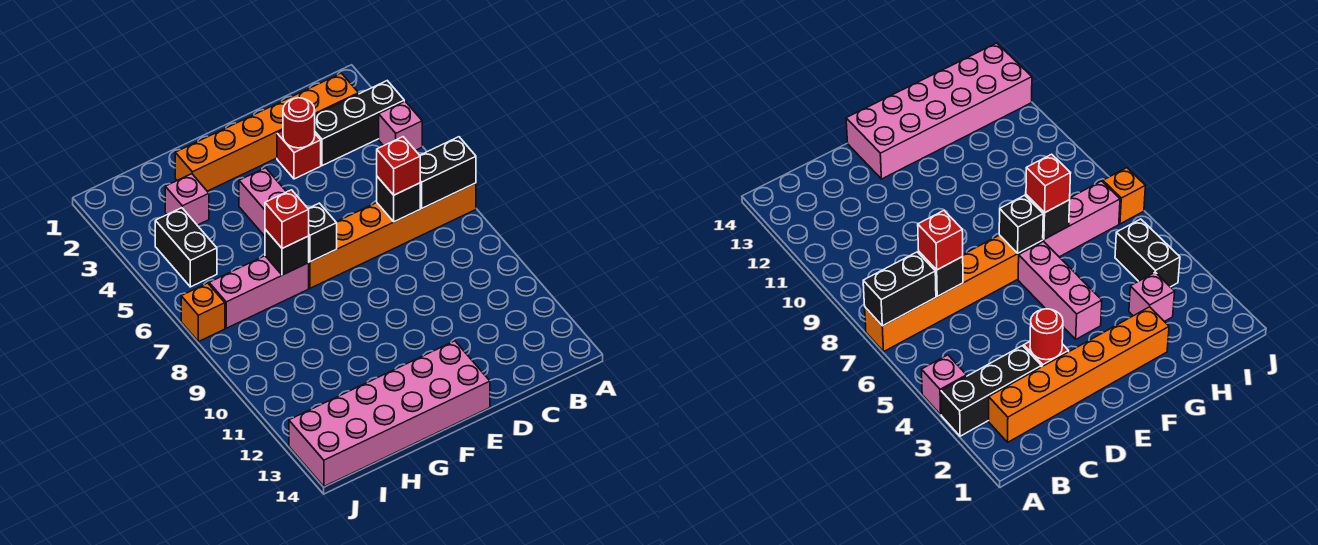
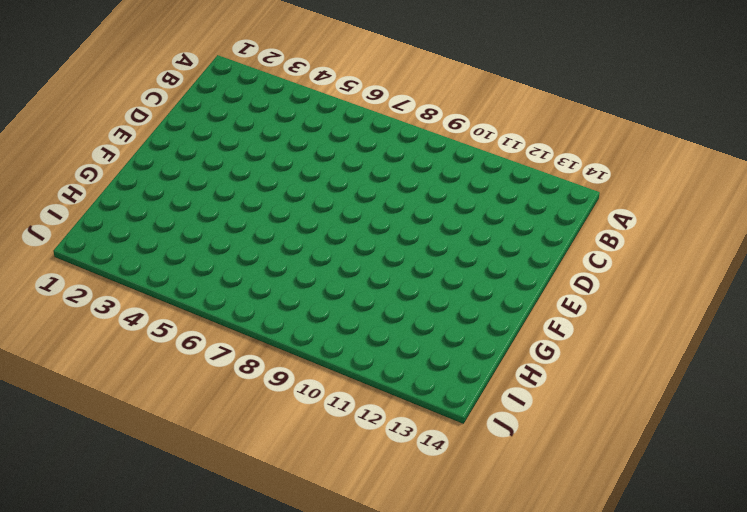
none -> black 1x3 brick [315,81,404,166]
none -> pink 1x1 brick [379,101,422,151]
none -> orange 1x6 brick [309,183,476,288]

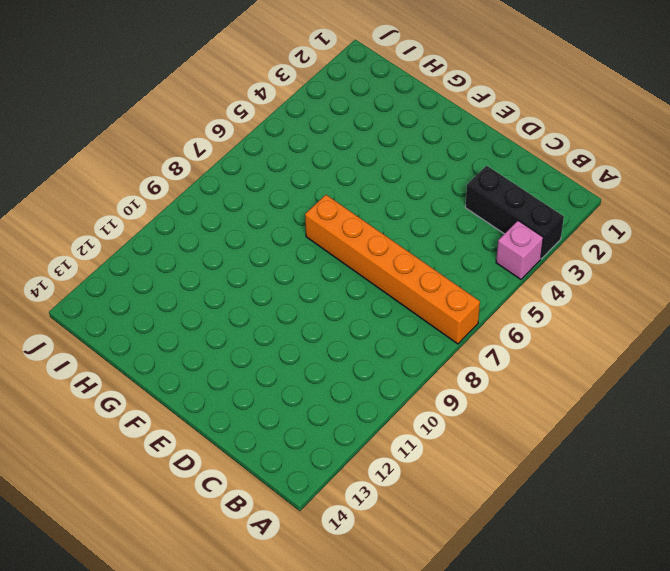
none -> orange 1x6 brick [175,73,359,191]
none -> red 1x1 brick [277,130,321,179]
none -> pink 2x6 brick [289,341,490,486]

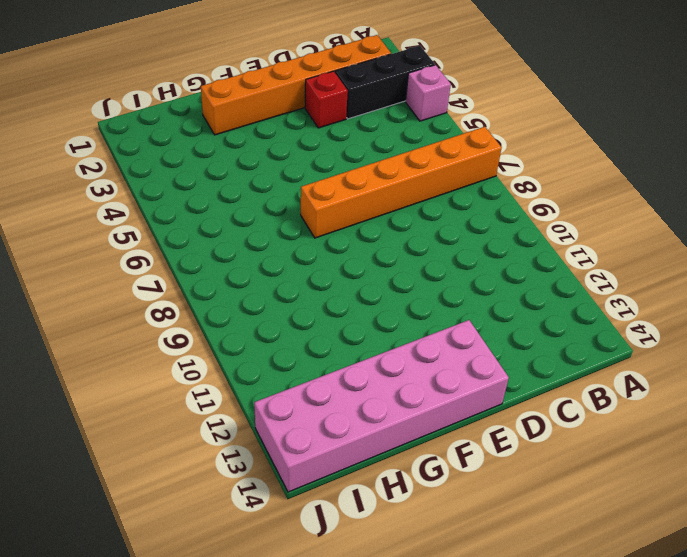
none -> pink 1x3 brick [239,168,286,236]
none -> pink 1x3 brick [209,256,309,328]
none -> pink 1x1 brick [165,174,209,225]

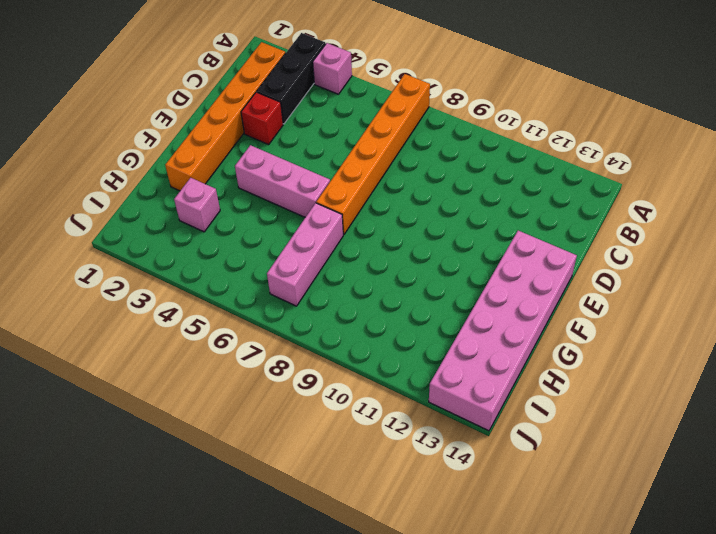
none -> black 1x2 brick [155,208,217,287]
none -> orange 1x1 brick [181,283,225,342]
none -> black 1x2 brick [420,137,476,208]

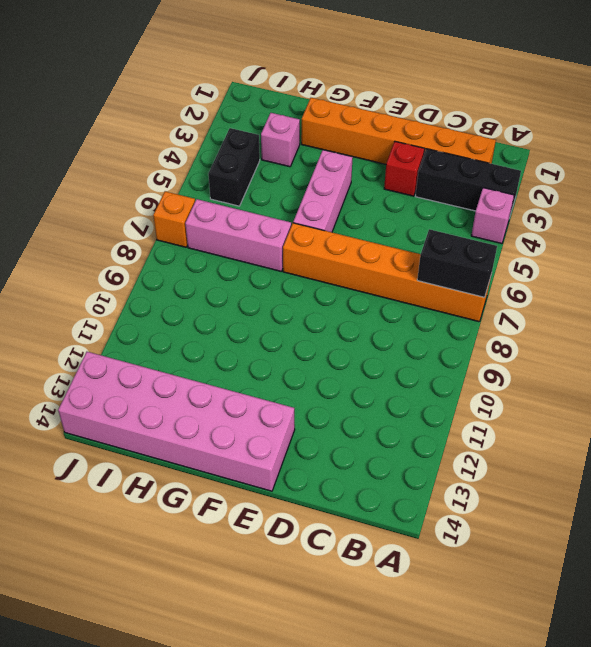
none -> black 1x1 brick [377,177,420,222]
none -> red 1x1 round brick [283,98,315,148]
none -> black 1x1 brick [308,203,337,262]

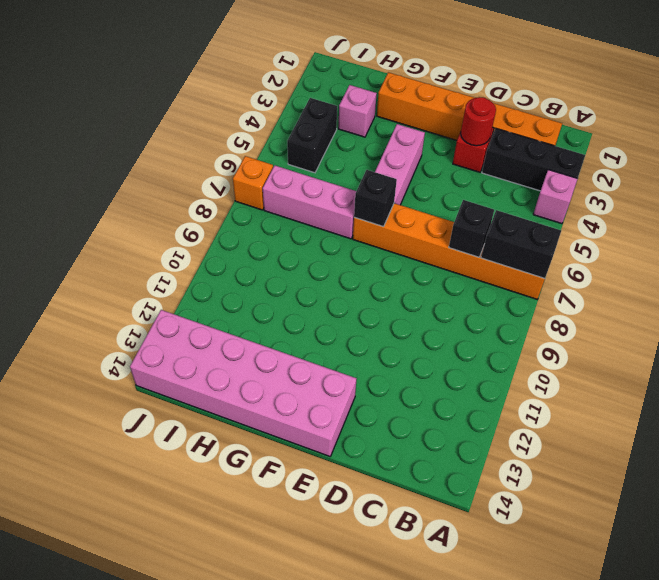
none -> black 1x1 brick [265,229,309,275]
none -> red 1x1 brick [377,137,420,195]
none -> red 1x1 brick [265,190,309,248]

